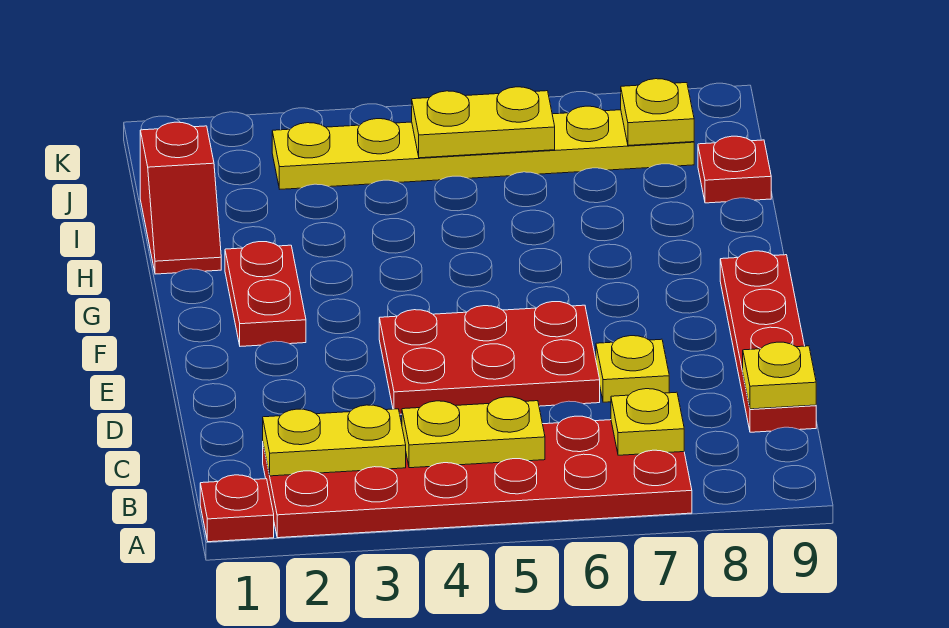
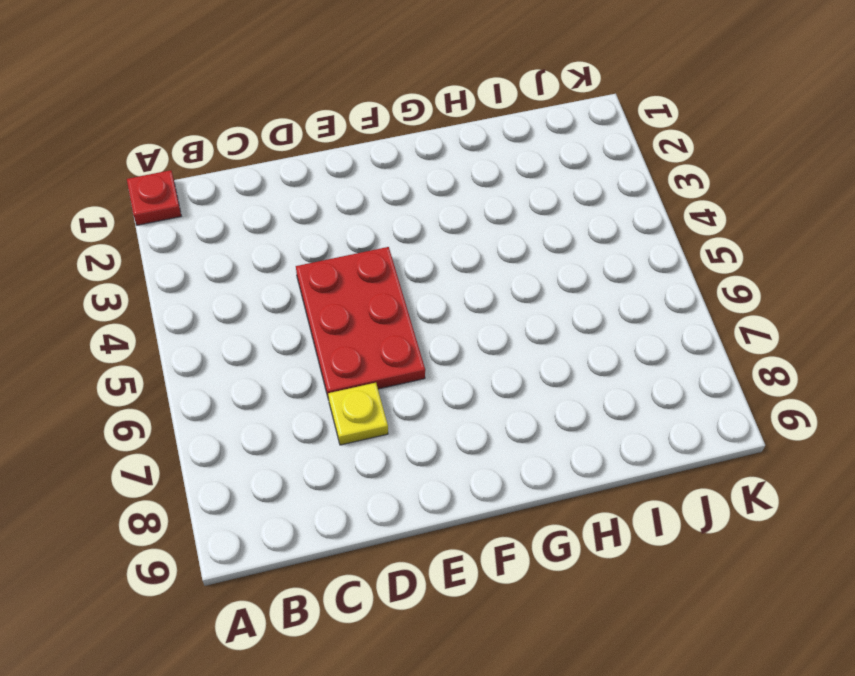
none -> red 2x6 plate [263,416,692,538]
none -> red 1x4 plate [720,251,816,432]
none -> red 1x2 plate [225,242,306,346]

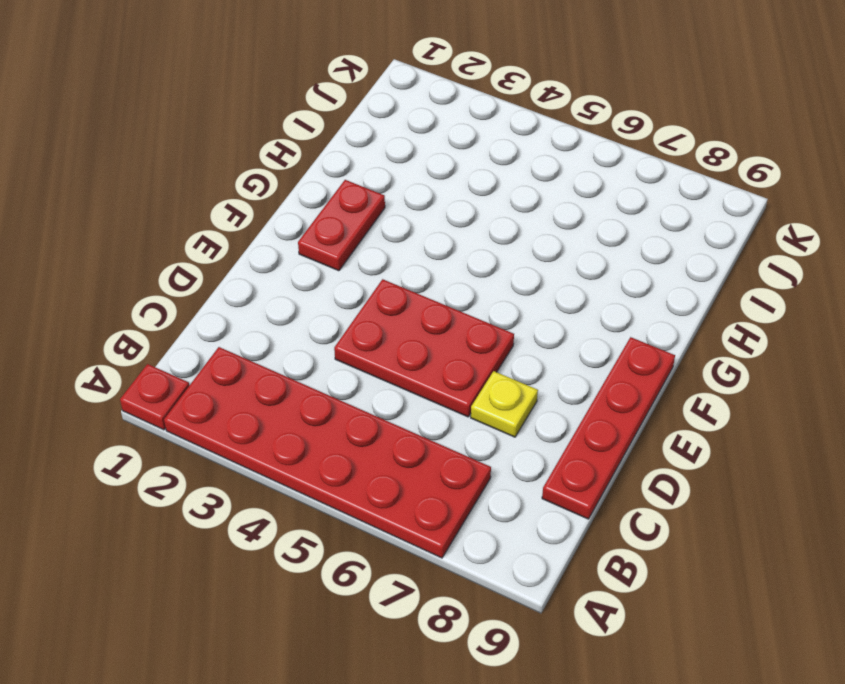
none -> red 1x2 slope [140,122,221,274]
none -> red 1x1 plate [698,136,771,203]
none -> yellow 1x6 plate [272,106,694,189]

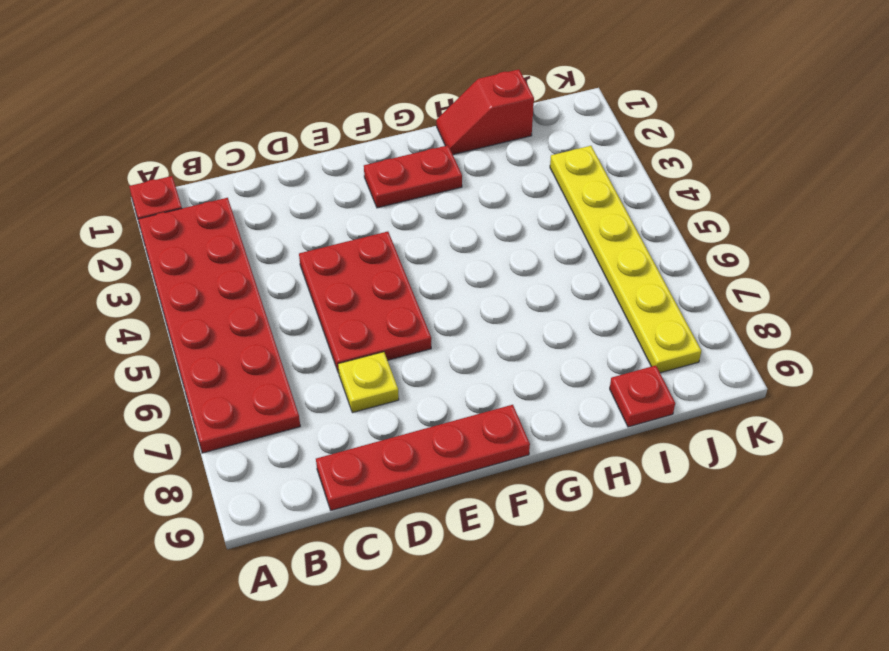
none -> yellow 1x2 plate [263,405,406,476]
none -> yellow 1x2 plate [402,397,545,468]
none -> yellow 1x1 plate [611,389,684,455]

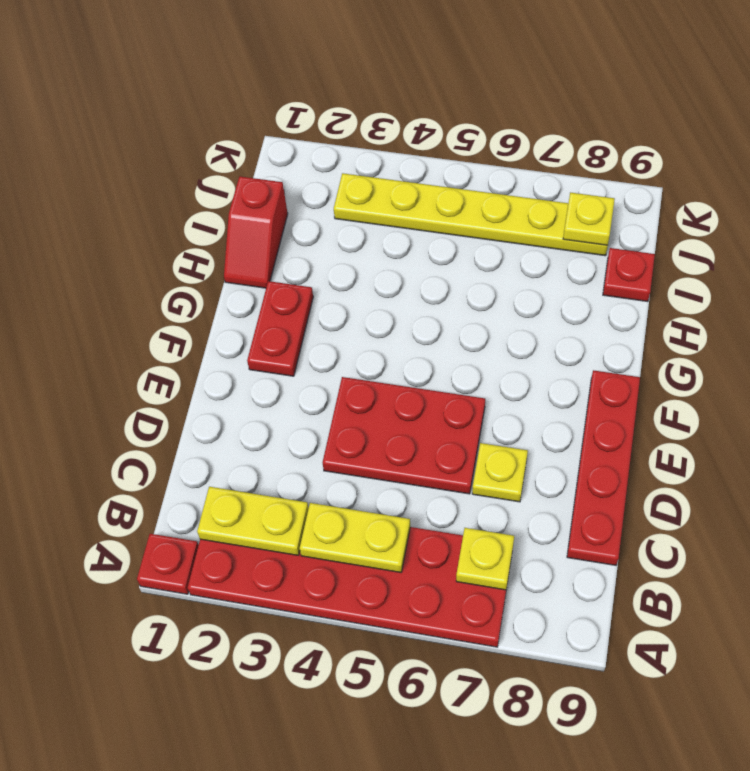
none -> yellow 1x1 plate [743,342,816,409]
none -> yellow 1x2 plate [412,87,555,158]

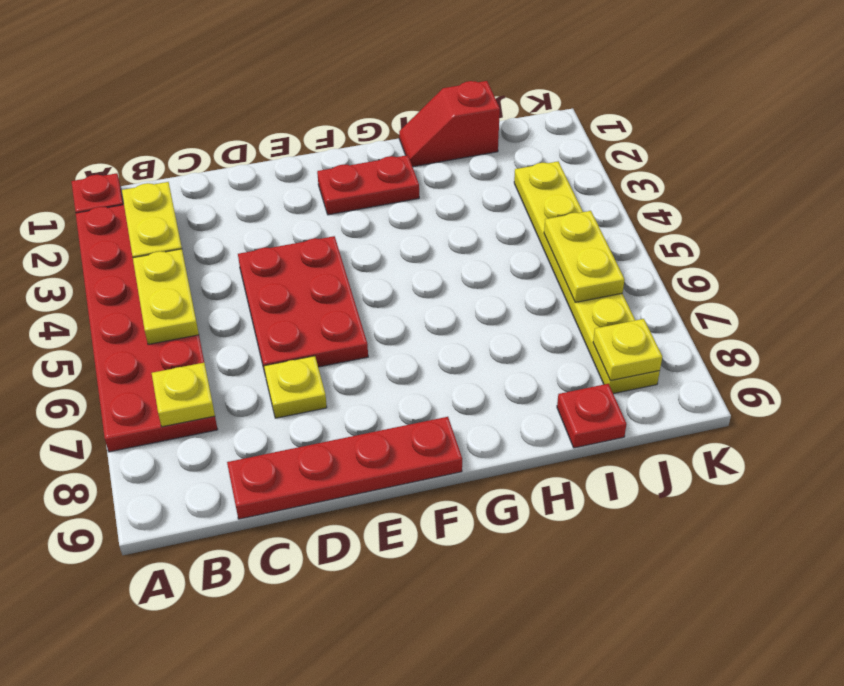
none -> yellow 1x1 plate [743,342,816,409]

